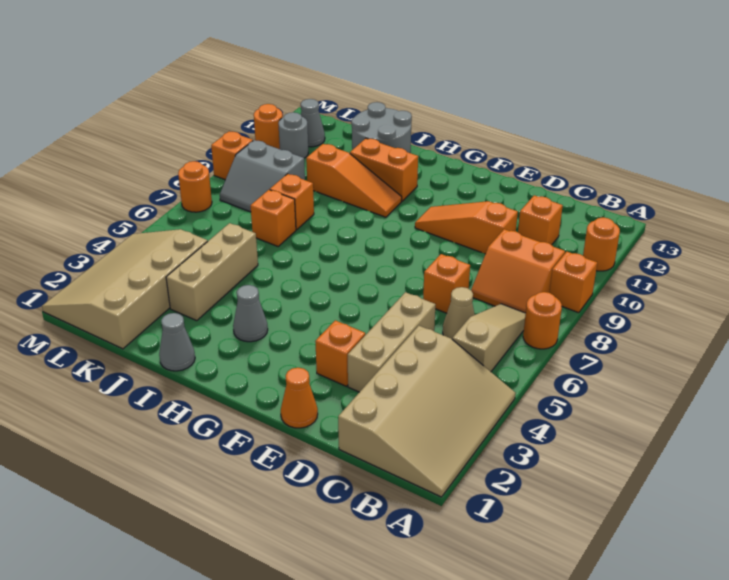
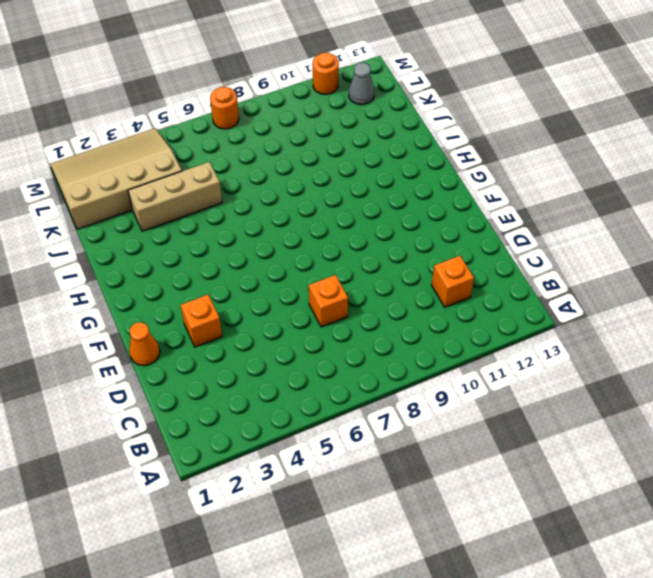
none -> tan 3x4 slope [338,326,515,497]
none -> orange 1x1 round brick [523,292,562,349]
none -> orange 1x1 brick [549,252,597,313]

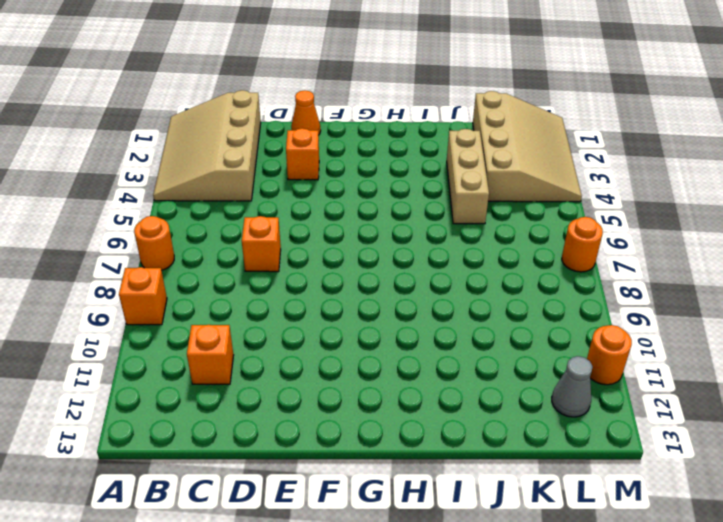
none -> orange 1x1 round brick [583,217,620,271]
none -> tan 1x3 slope [452,304,526,372]
none -> orange 2x2 slope [471,229,565,313]

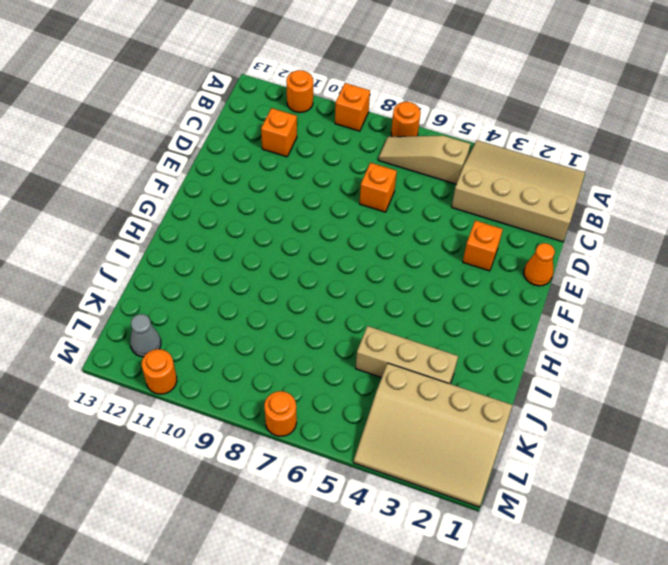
none -> orange 2x2 slope [471,229,565,313]
none -> tan 1x1 cone [443,287,475,339]
none -> tan 1x3 brick [348,292,436,392]

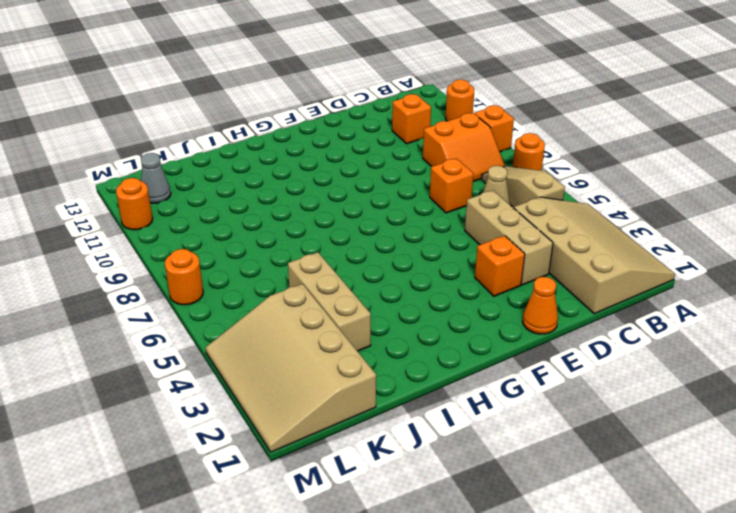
none -> orange 1x3 slope [415,201,518,254]
none -> grey 1x1 cone [233,285,268,342]
none -> orange 1x3 slope [306,144,402,217]

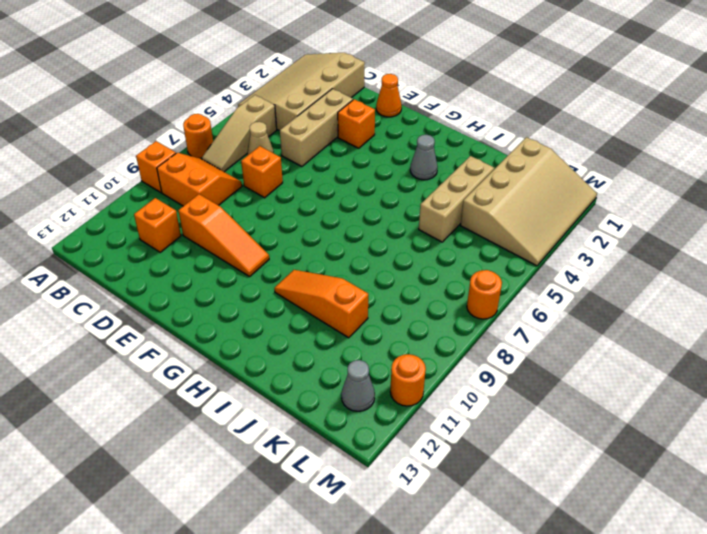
none -> orange 1x1 round brick [583,217,620,271]
none -> orange 1x2 brick [350,138,418,201]
none -> grey 1x1 cone [159,313,195,371]

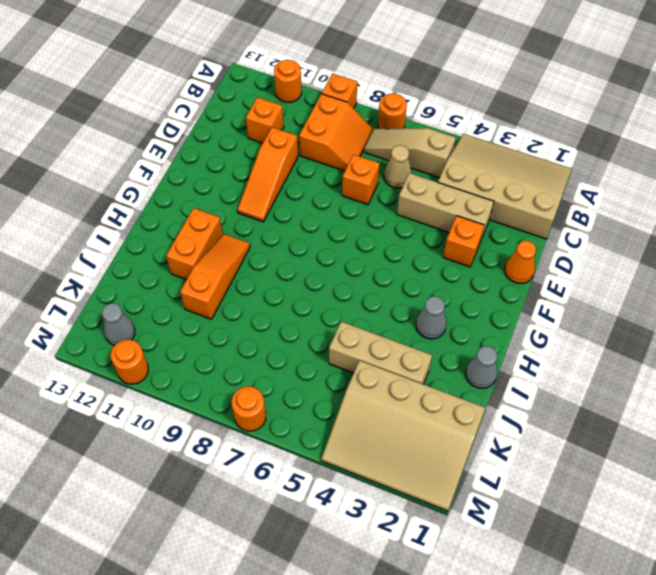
none -> grey 2x2 round brick [351,102,412,153]
none -> orange 1x1 brick [251,190,296,246]
none -> orange 1x1 brick [270,174,314,230]

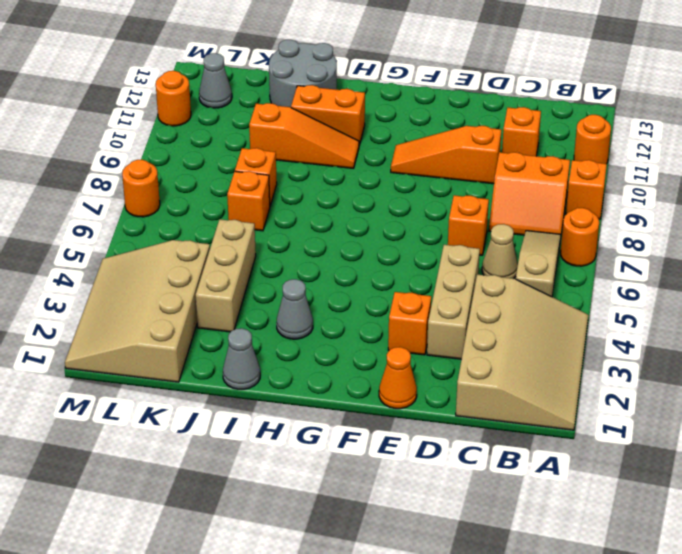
none -> grey 2x2 slope [220,140,305,212]
none -> grey 1x1 round brick [278,112,308,158]
none -> orange 1x1 brick [211,131,253,180]

